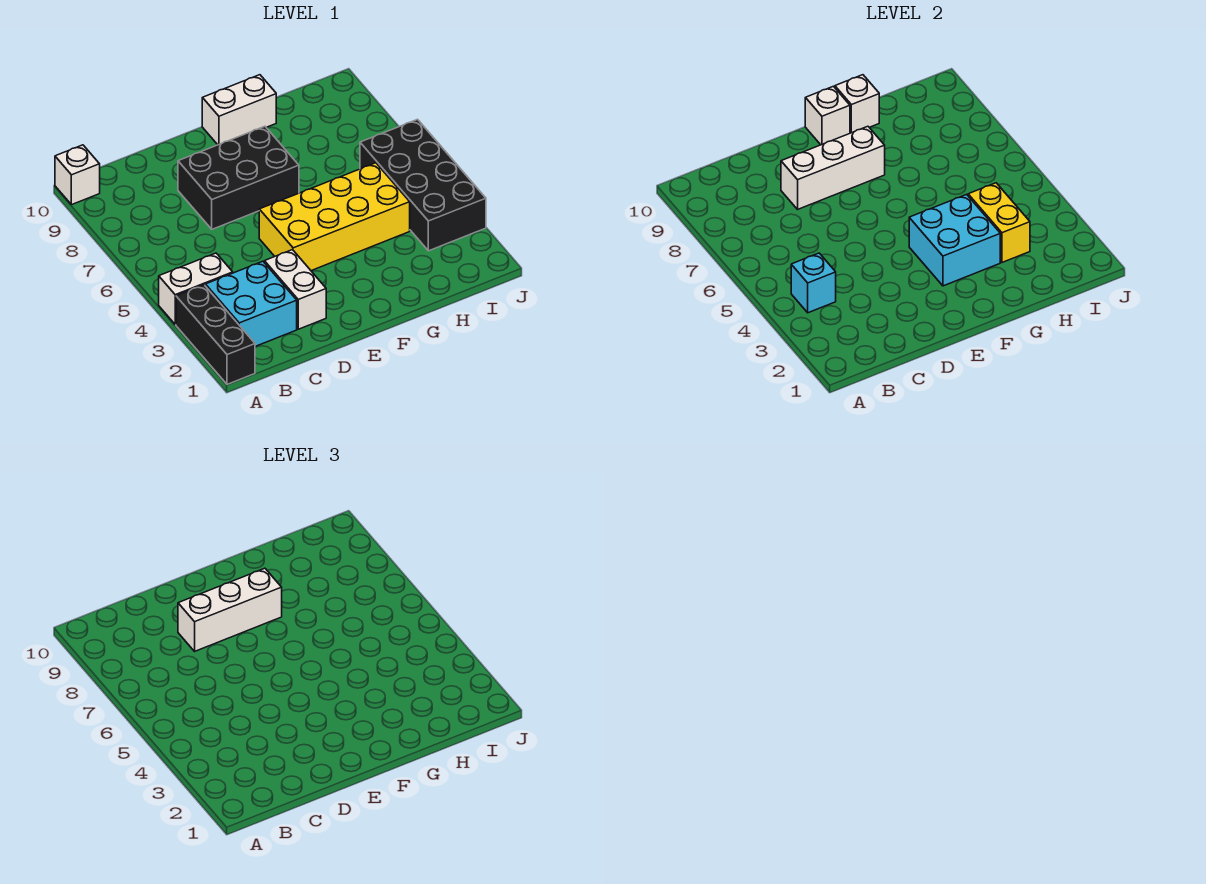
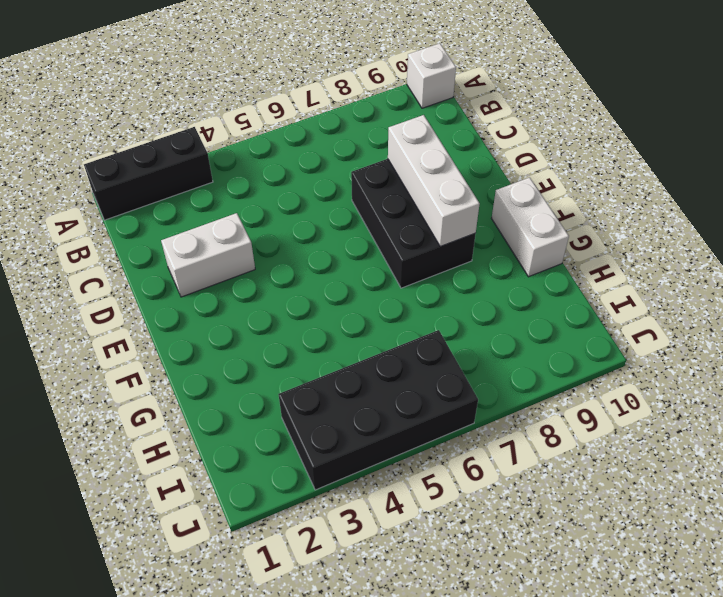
none -> white 1x2 brick [159,253,233,324]
none -> cyan 2x2 brick [205,261,297,346]
none -> yellow 2x4 brick [259,163,410,271]

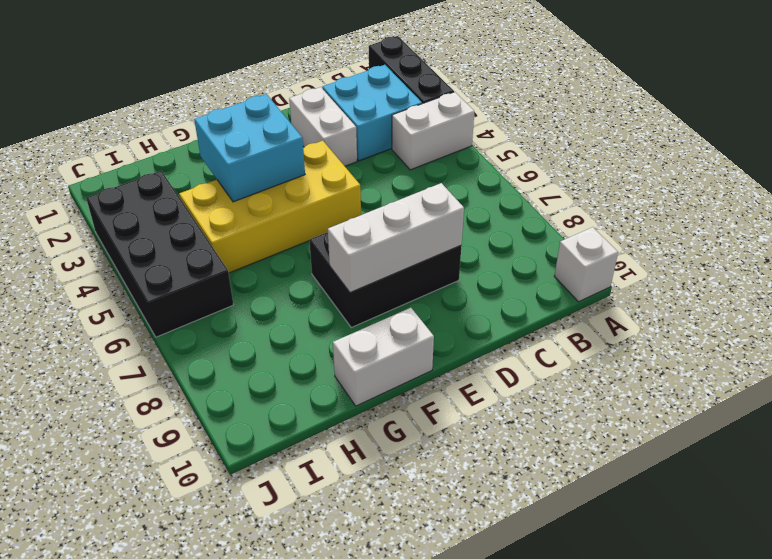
none -> cyan 1x1 brick [791,253,836,313]
none -> white 1x1 brick [805,86,850,145]
none -> white 1x1 brick [835,75,879,133]

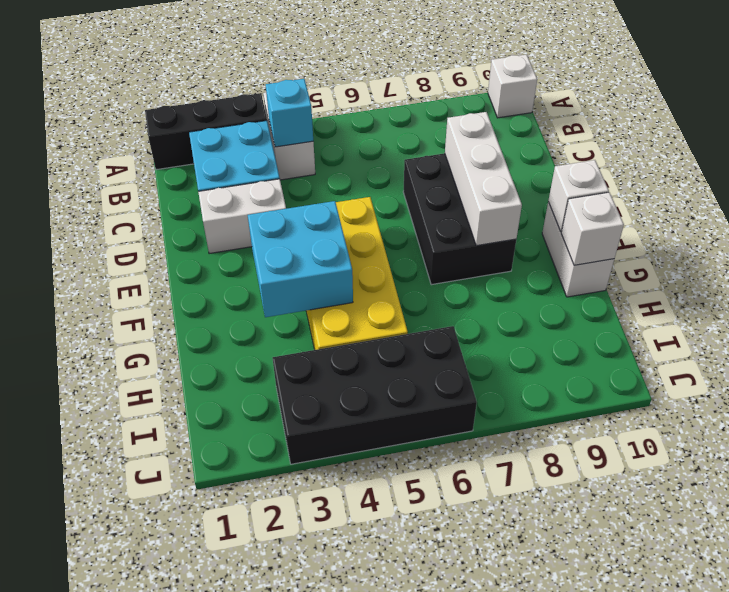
none -> yellow 1x2 brick [968,183,1030,262]
none -> white 1x3 brick [178,568,282,651]

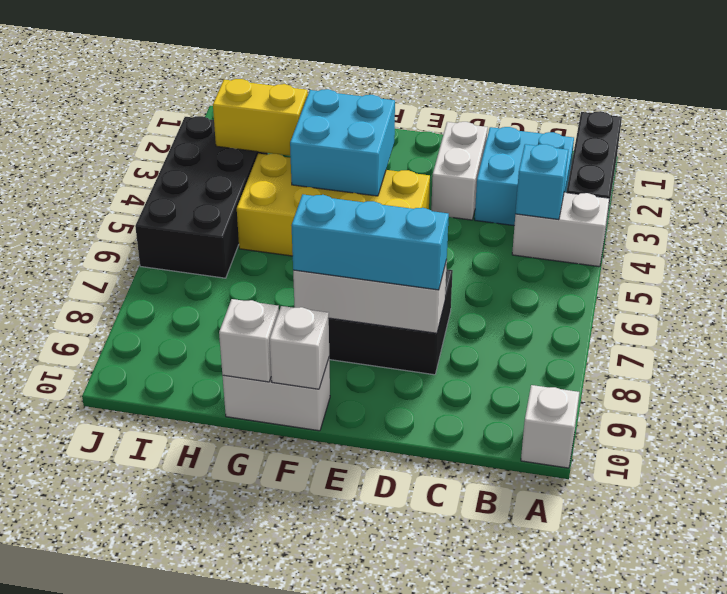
cyan 1x3 brick [291,195,449,290] -> white 1x3 brick [178,568,282,651]
yellow 1x2 brick [213,79,308,156] -> yellow 1x2 brick turned to [968,183,1030,262]

